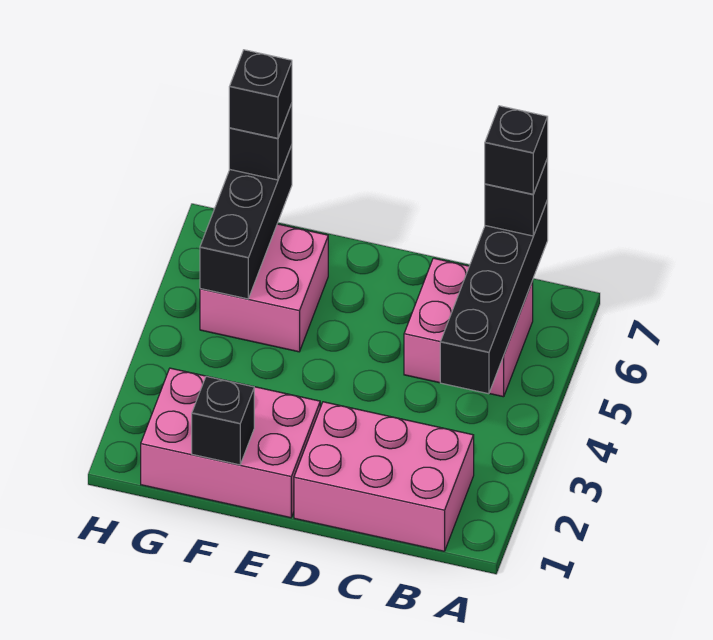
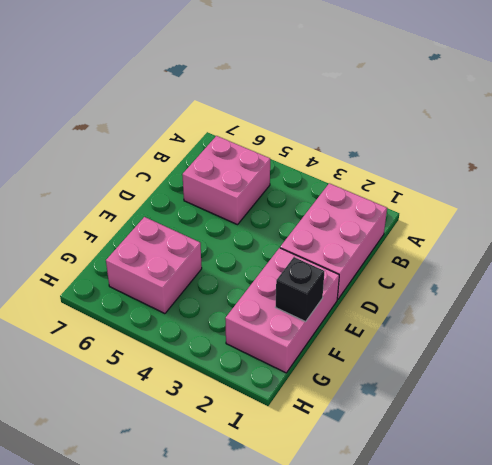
none -> black 1x4 brick [440,200,548,394]
none -> black 1x3 brick [200,145,292,299]

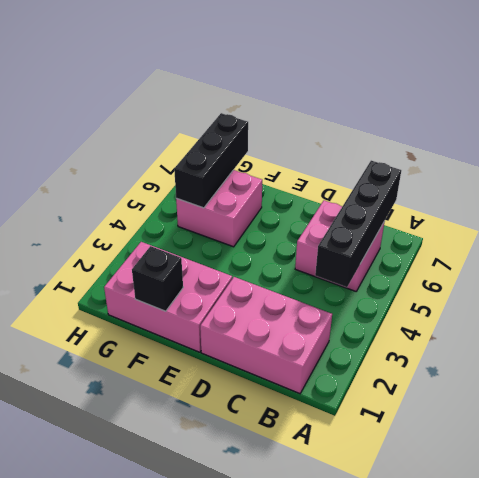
none -> black 1x1 brick [485,158,548,236]
none -> black 1x1 brick [229,103,292,180]

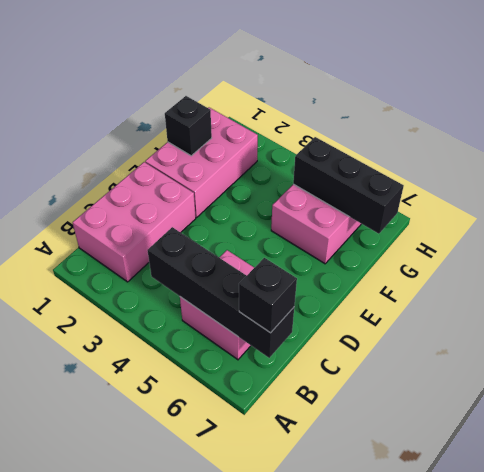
none -> black 1x1 brick [229,103,292,180]
none -> black 1x1 brick [485,106,548,194]

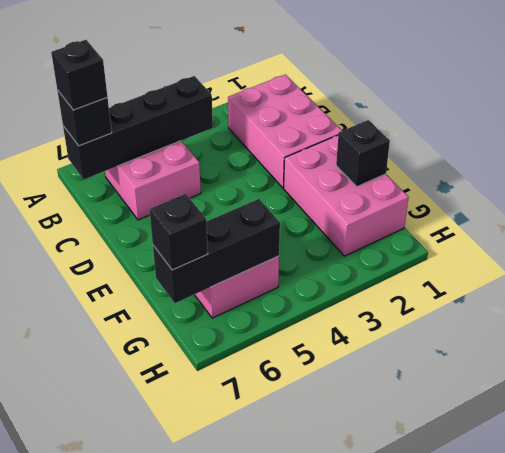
none -> black 1x1 brick [229,50,292,138]

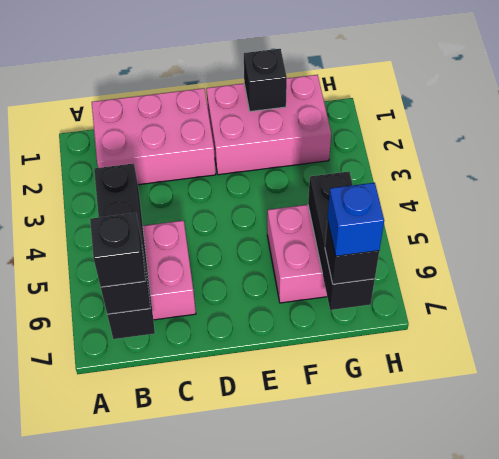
blue 1x1 brick [327,183,384,256] -> black 1x1 brick [229,50,292,138]

